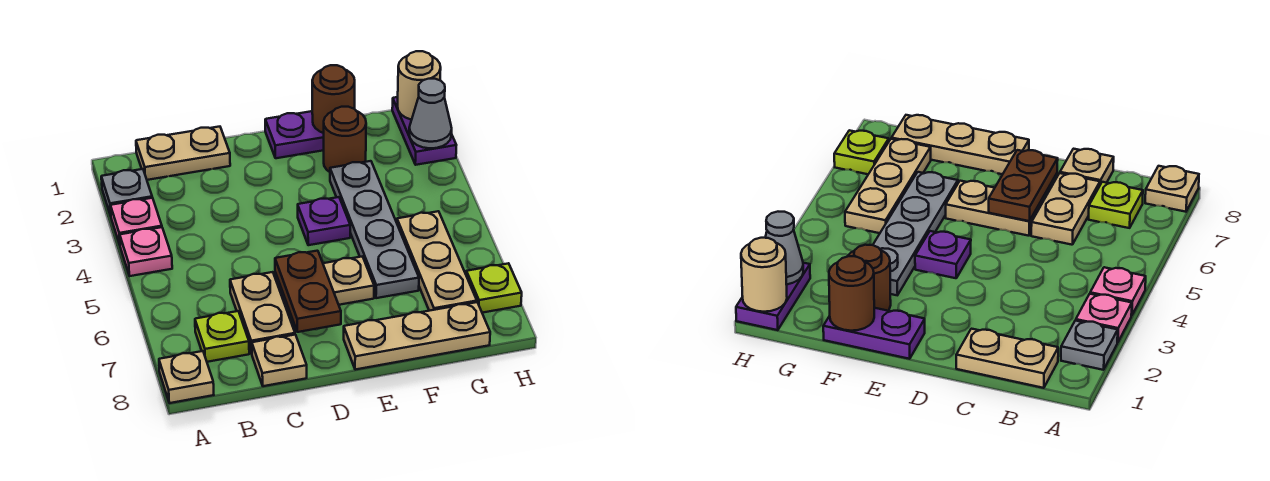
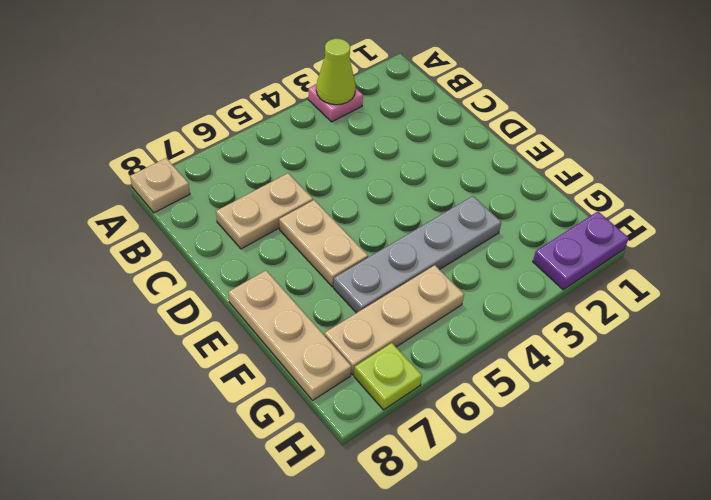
lime 1x1 cone [316,39,356,105] -> none
none -> grey 1x1 plate [101,169,152,216]
none -> pink 1x1 plate [120,227,172,276]
none -> tan 1x2 plate [136,127,230,180]

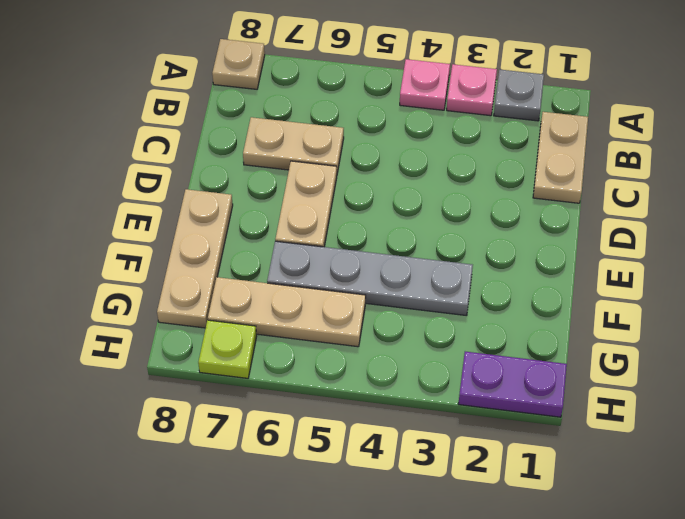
none -> lime 1x1 plate [195,311,249,362]
none -> tan 1x1 plate [252,335,307,386]
none -> purple 1x2 plate [265,111,324,158]

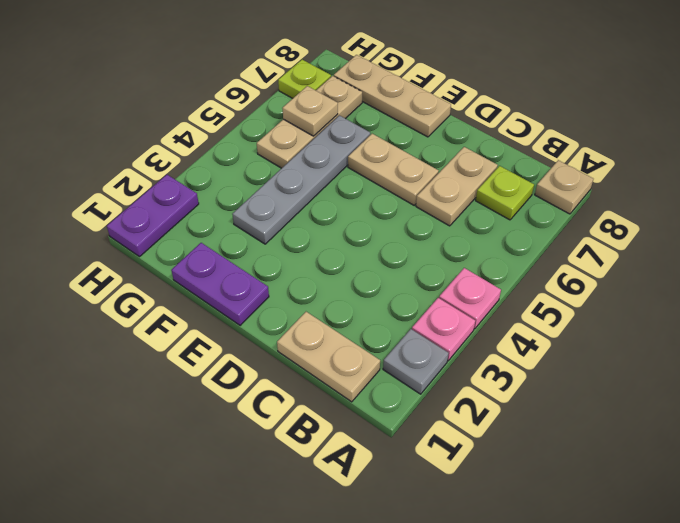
tan 1x1 plate [282,86,338,136] -> tan 1x1 plate moved to [252,335,307,386]
none -> purple 1x1 plate [298,197,350,245]
none -> brown 1x1 round brick [324,107,366,172]
none -> brown 1x2 plate [275,251,341,332]

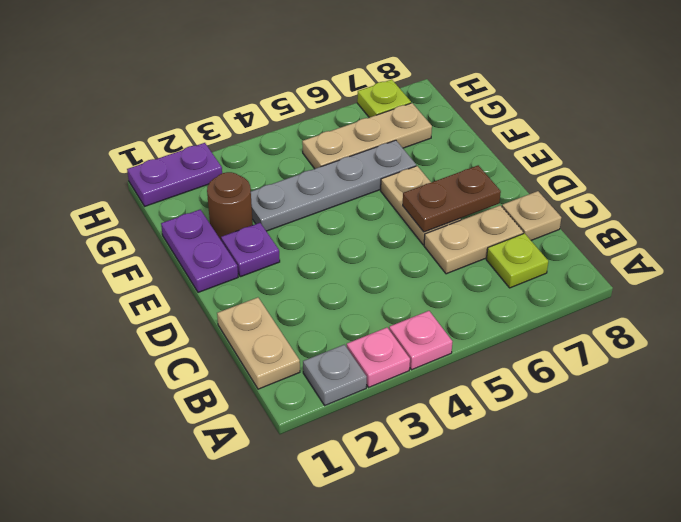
purple 1x1 plate [221,223,280,277] -> purple 1x1 plate moved to [298,197,350,245]
none -> tan 1x1 plate [159,351,214,403]
none -> tan 1x3 plate [344,302,490,370]
none -> brown 1x1 round brick [312,65,355,133]

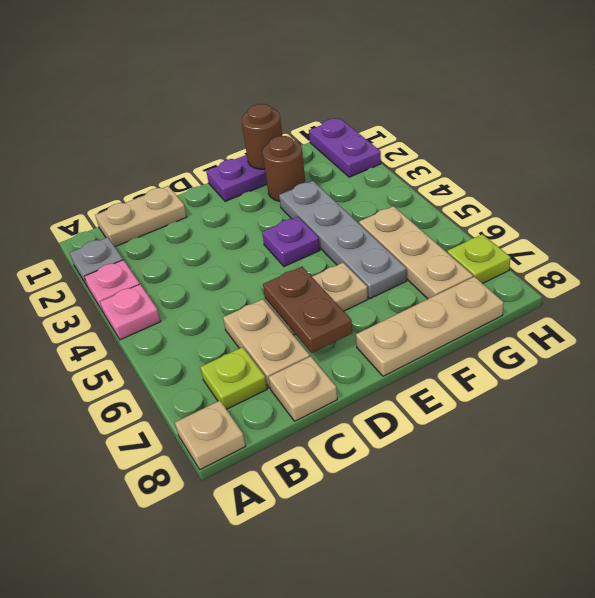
none -> tan 1x1 round brick [398,51,441,120]
none -> grey 1x1 cone [409,79,452,148]

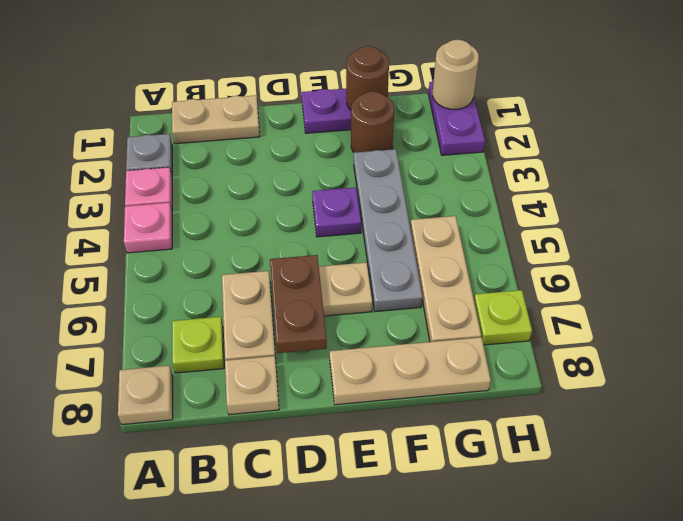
none -> grey 1x1 cone [409,79,452,148]

